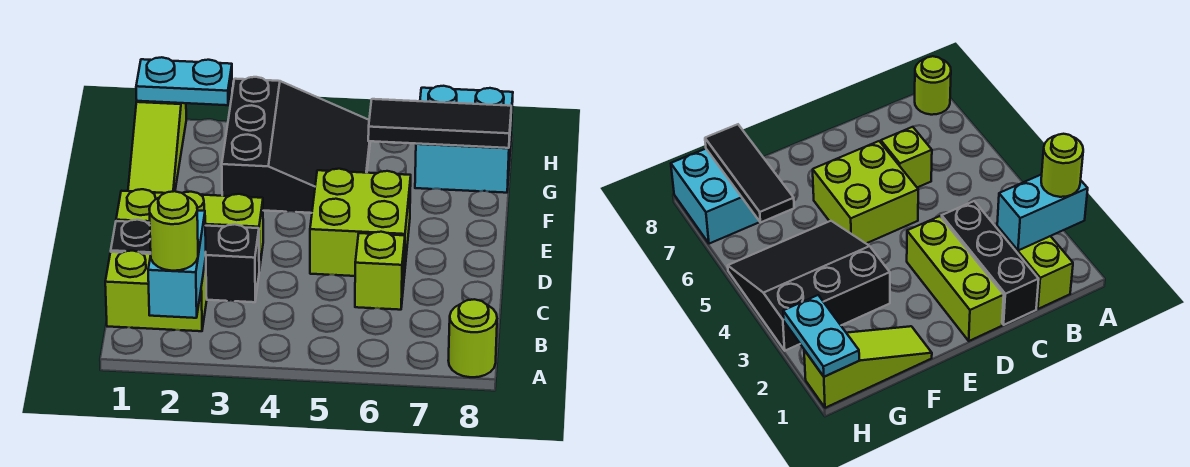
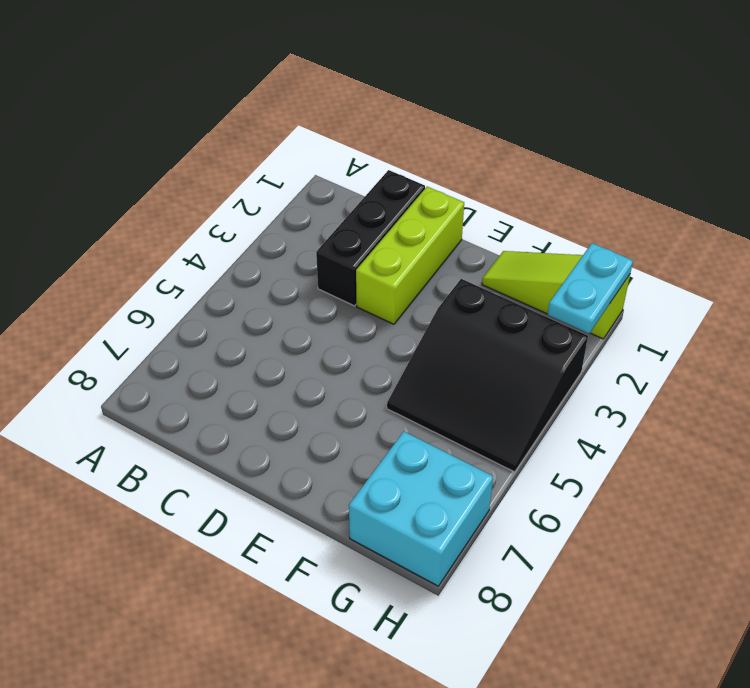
none -> lime 1x1 round brick [448,299,497,377]
none -> lime 1x2 brick [105,251,207,331]
none -> lime 1x1 brick [355,232,405,310]

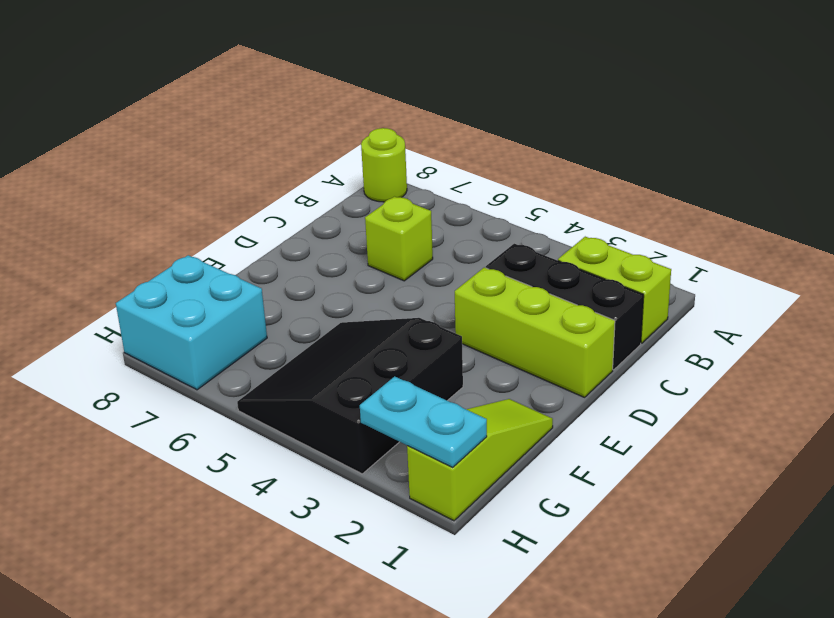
none -> lime 2x2 brick [310,169,411,276]
none -> cyan 1x2 brick [148,210,206,318]
none -> black 1x3 tile [368,99,511,148]

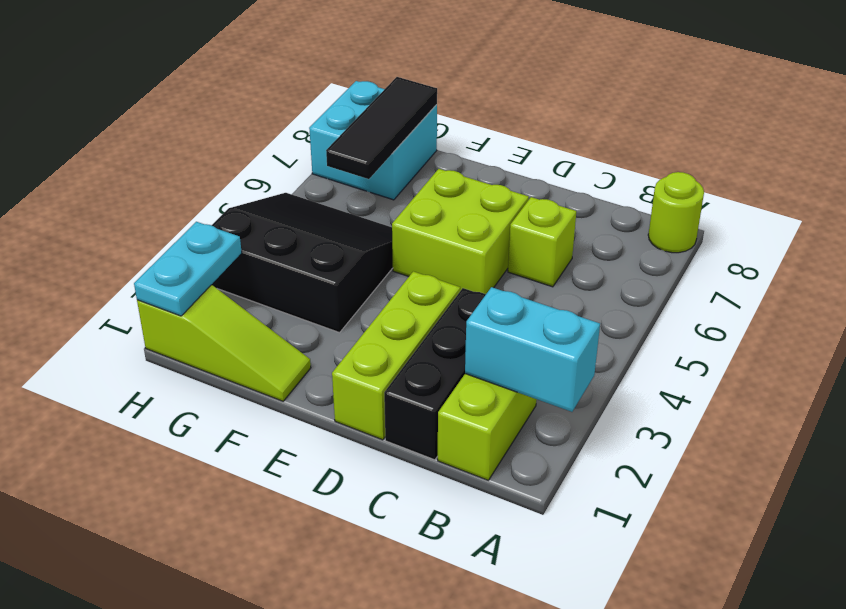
none -> lime 1x1 round brick [149,191,198,271]

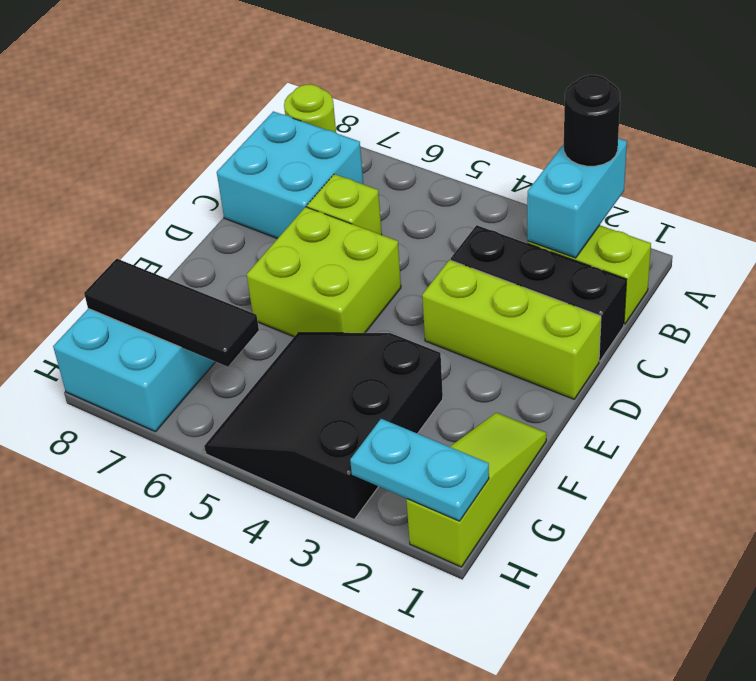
black 1x1 round brick [564,75,620,166] -> lime 1x1 round brick [149,191,198,271]
cyan 2x2 brick [217,111,363,239] -> none

